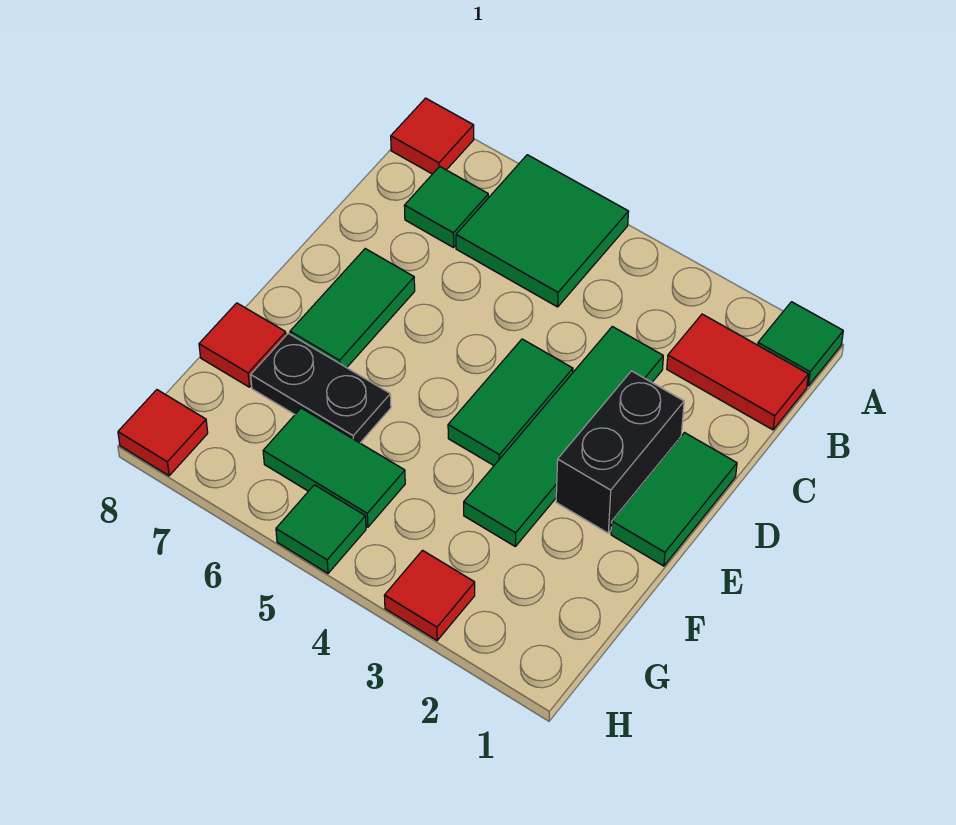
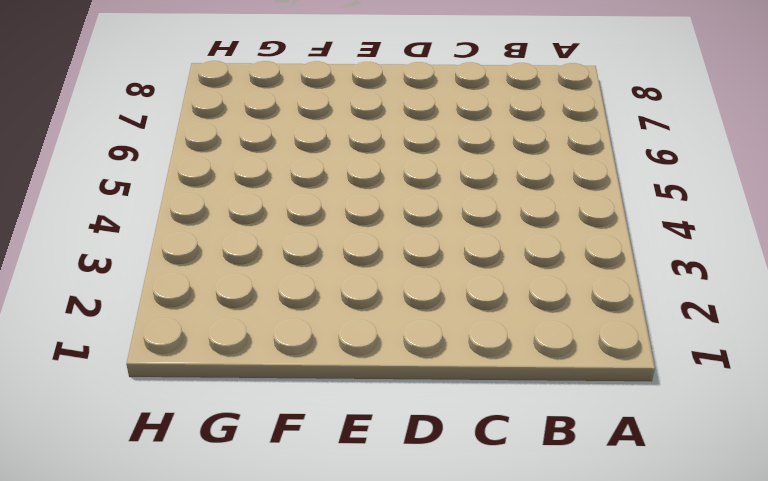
none -> green 1x1 tile [758,302,843,386]
none -> green 2x2 tile [456,155,629,307]
none -> red 1x1 tile [391,98,474,174]

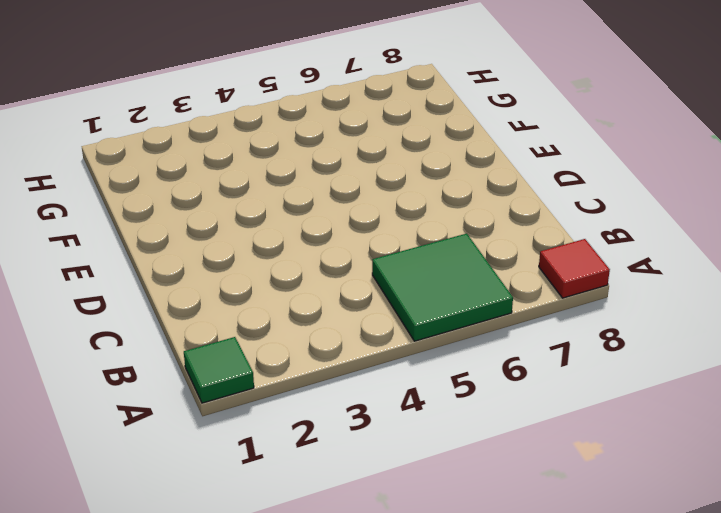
none -> red 1x2 tile [667,314,808,430]
none -> green 1x1 tile [404,166,488,248]
none -> green 1x4 tile [464,327,663,546]

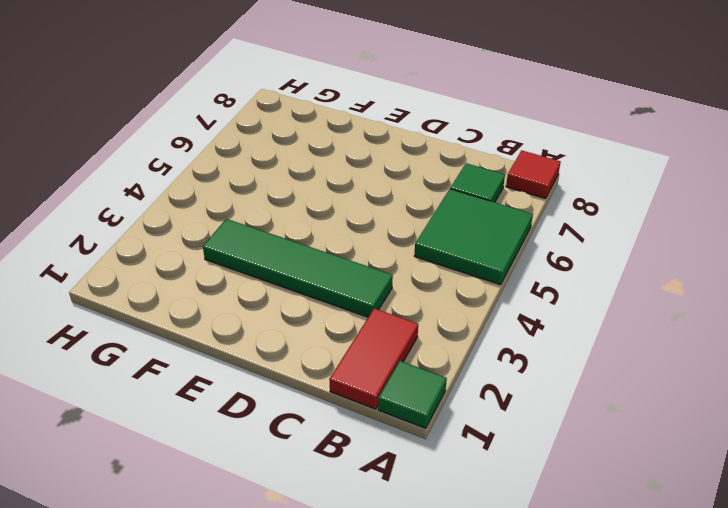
none -> green 1x2 tile [611,433,737,566]
none -> black 1x2 brick [556,371,684,533]
none -> green 1x2 tile [448,339,573,465]

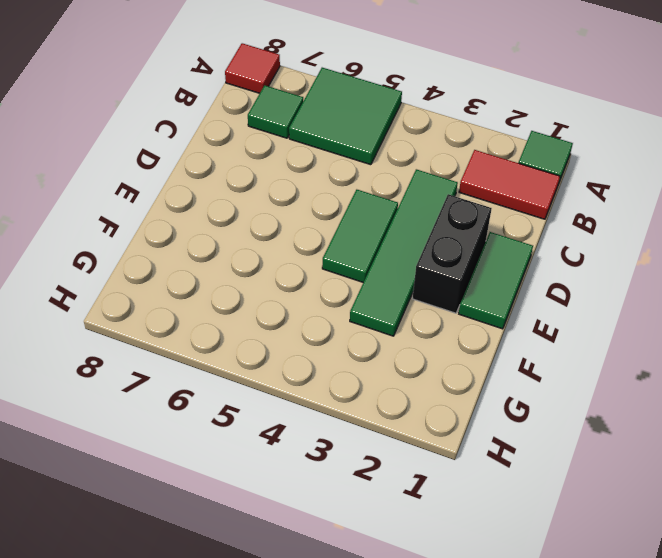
none -> green 1x2 tile [290,249,415,368]
none -> black 1x2 plate [251,333,391,443]
none -> red 1x1 tile [199,303,286,387]

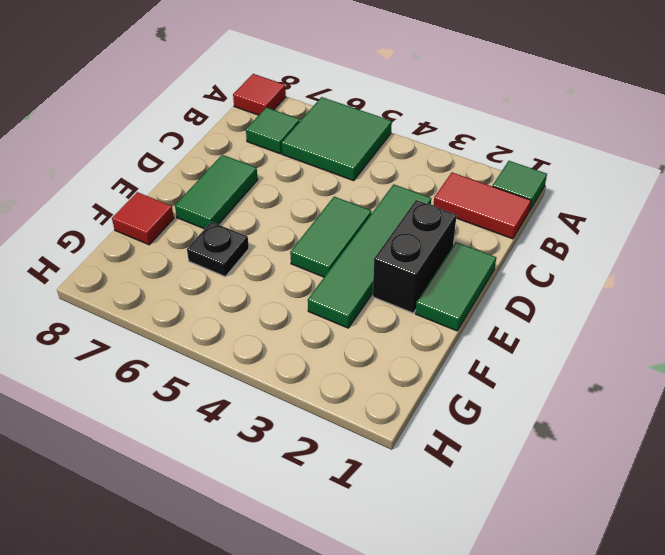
black 1x1 plate [187,222,249,276] -> black 1x2 plate [251,333,391,443]
none -> green 1x2 tile [263,408,405,527]
none -> red 1x1 tile [384,550,475,640]
none -> green 1x1 tile [276,485,366,573]

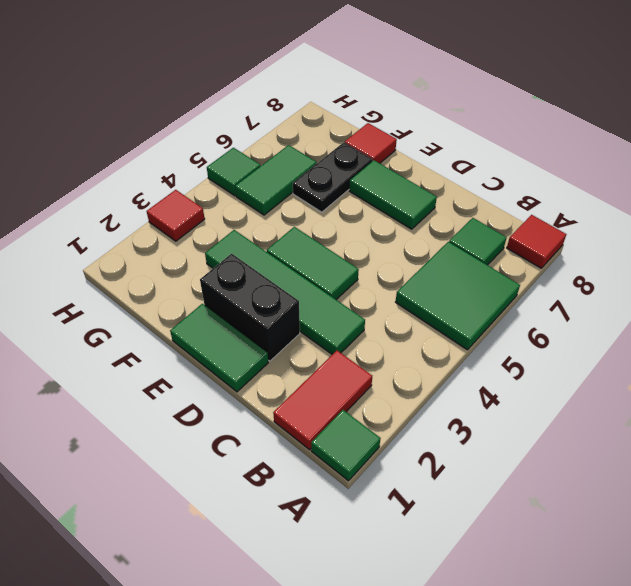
none -> red 1x1 tile [118,390,208,476]

